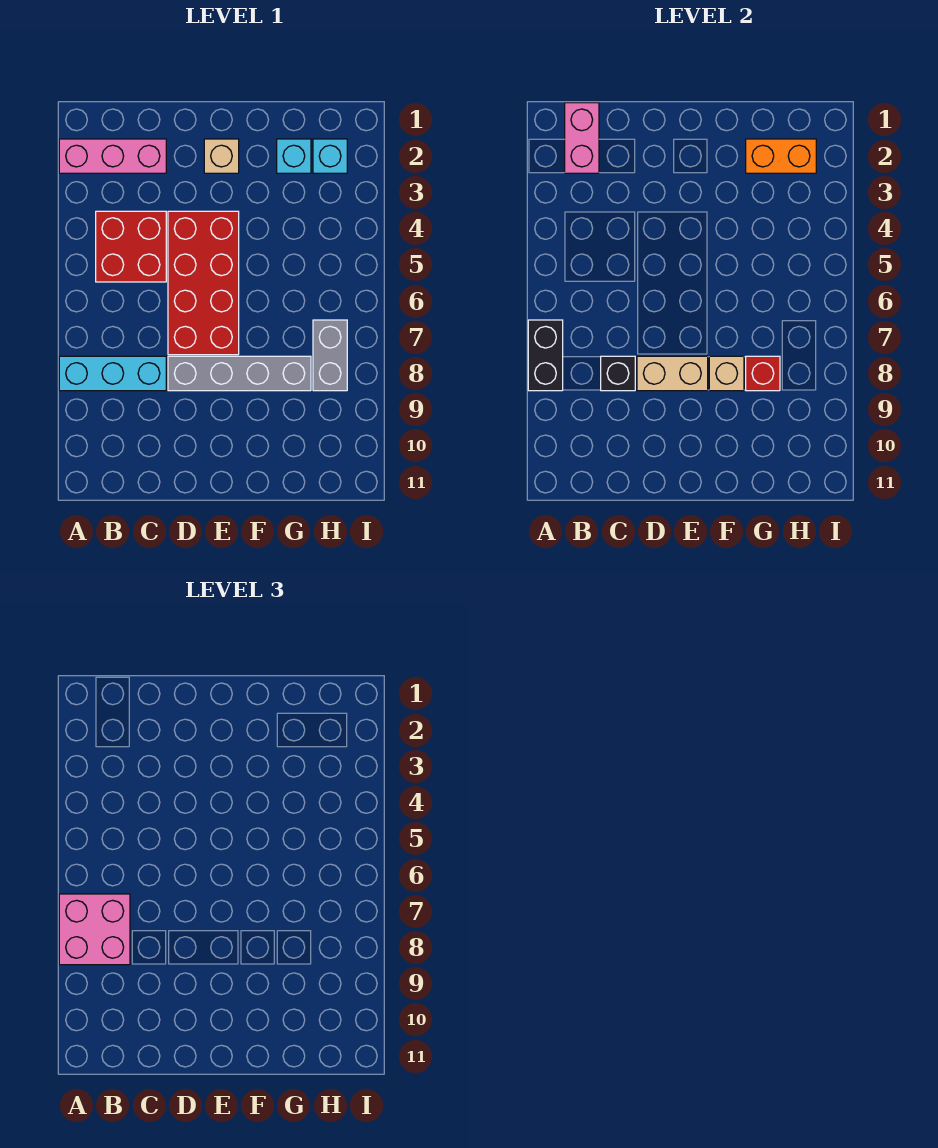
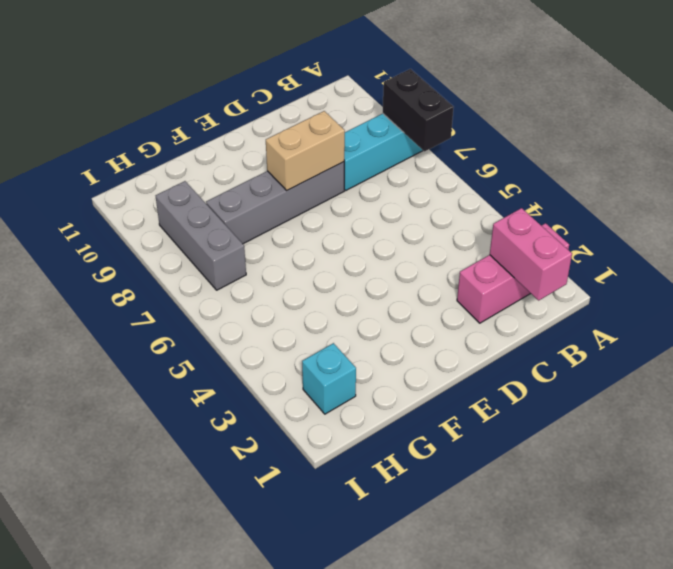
grey 1x3 brick [156,181,246,290] -> grey 1x2 brick [313,320,347,391]
none -> red 2x2 brick [96,211,166,282]
none -> red 2x4 brick [168,211,239,355]
none -> tan 1x1 brick [204,139,239,173]

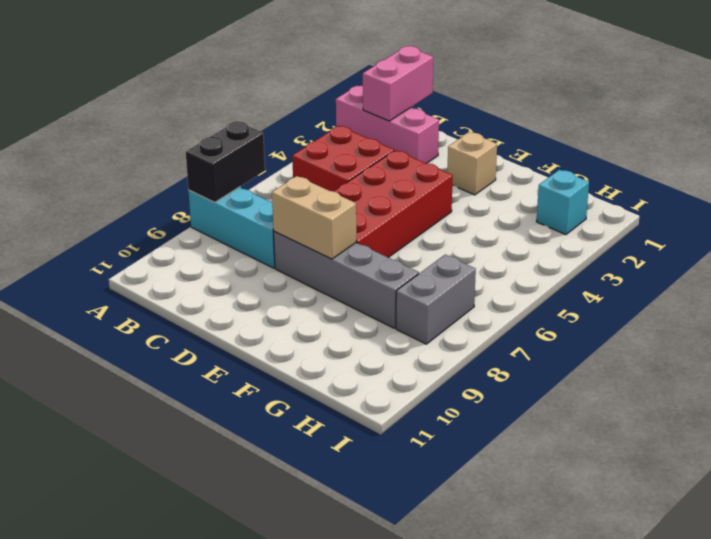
none -> cyan 1x1 brick [277,139,311,173]
none -> black 1x1 brick [601,356,635,391]
none -> tan 1x1 brick [709,356,744,391]

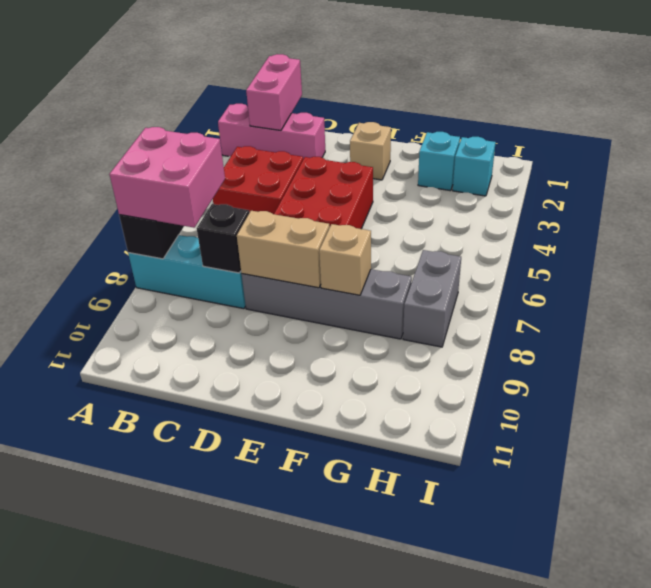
none -> orange 1x2 brick [746,139,816,173]
none -> red 1x1 brick [746,356,780,391]

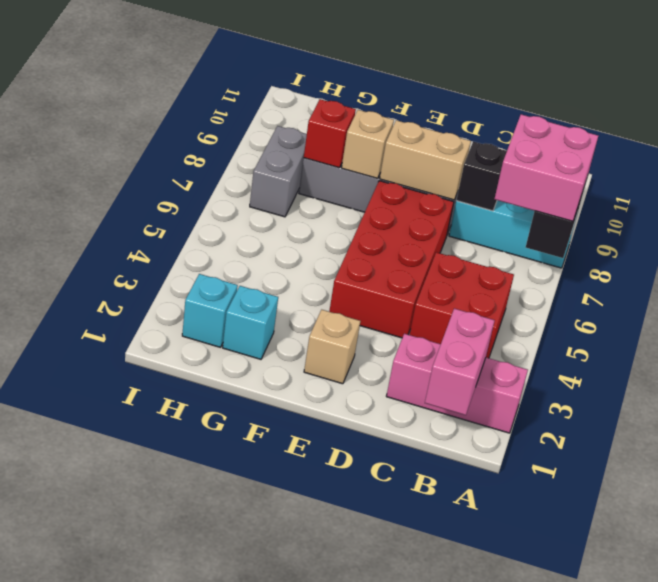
none -> orange 1x2 brick [746,139,816,173]

